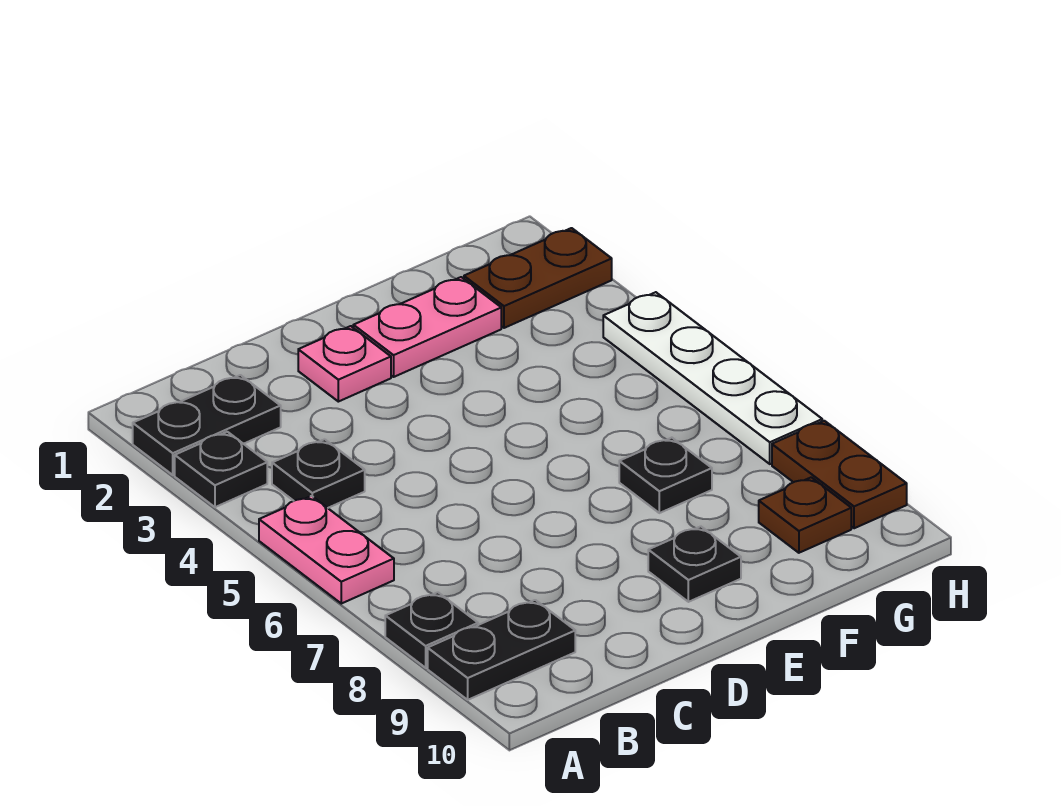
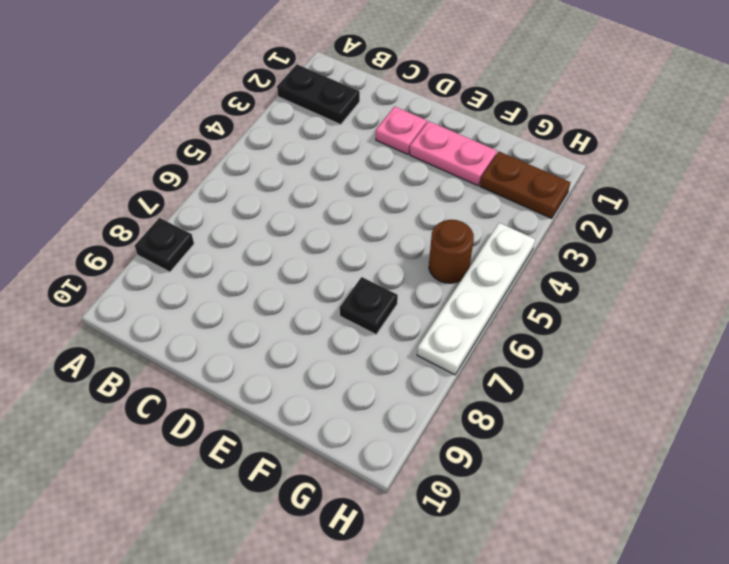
brown 1x1 round brick [429,220,474,283] -> none
none -> black 1x1 plate [175,432,267,507]
none -> pink 1x2 plate [259,496,394,604]
none -> black 1x2 plate [428,600,575,700]

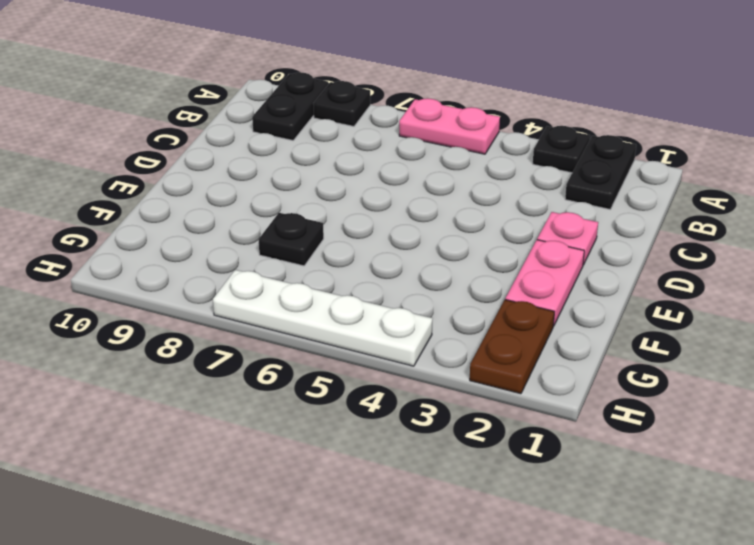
none -> black 1x1 plate [272,439,365,508]
none -> black 1x1 plate [648,526,741,602]
none -> brown 1x1 plate [759,477,851,553]

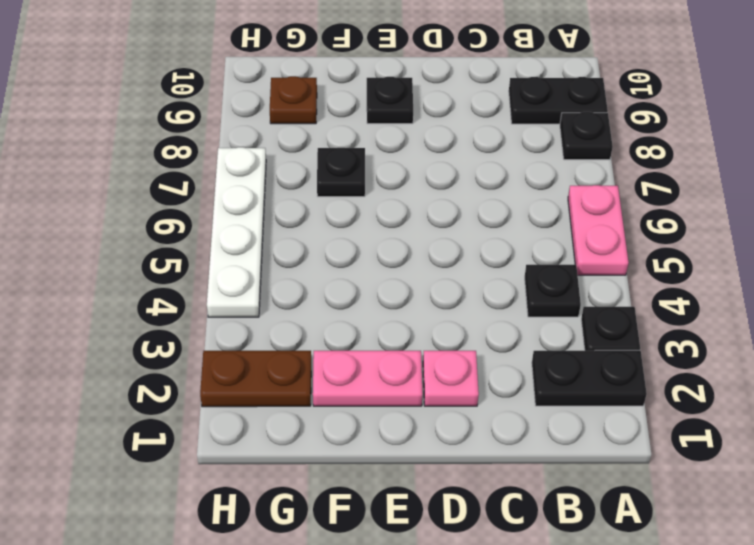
none -> brown 1x2 plate [772,421,907,528]

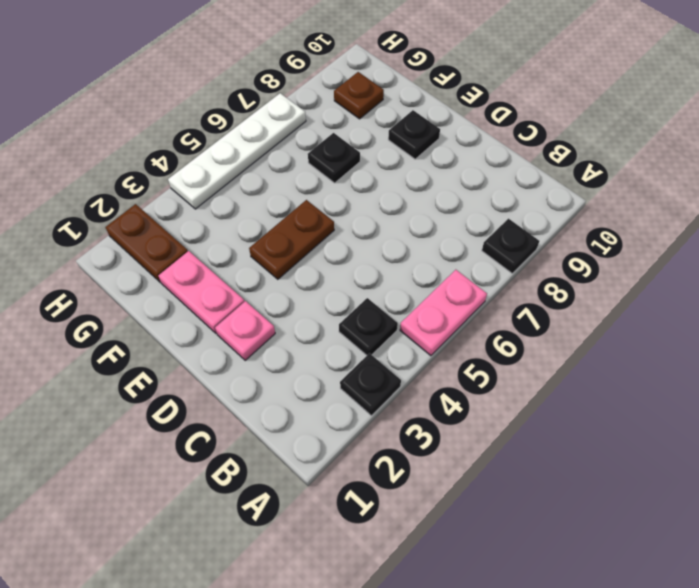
brown 1x2 plate [249,200,334,279] -> brown 1x2 plate moved to [772,421,907,528]
none -> black 1x2 plate [133,375,281,475]
none -> black 1x2 plate [428,600,575,700]

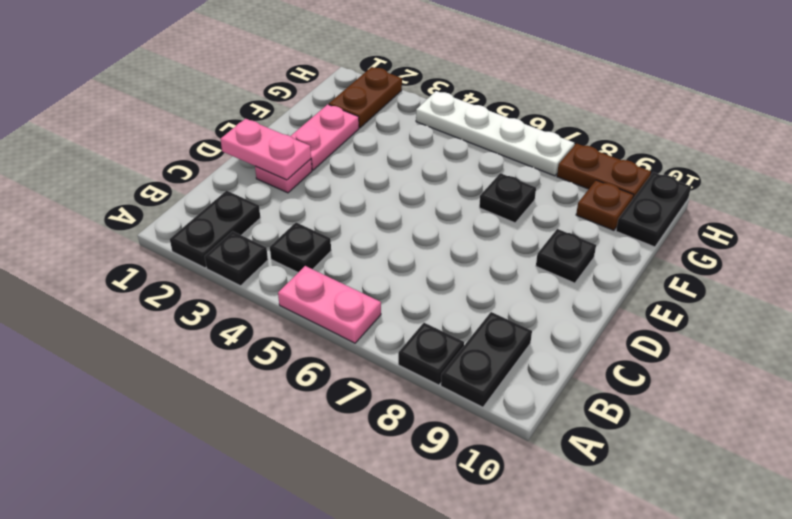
pink 1x2 plate [221,119,311,180] -> none
black 1x2 plate [616,172,691,247] -> none

